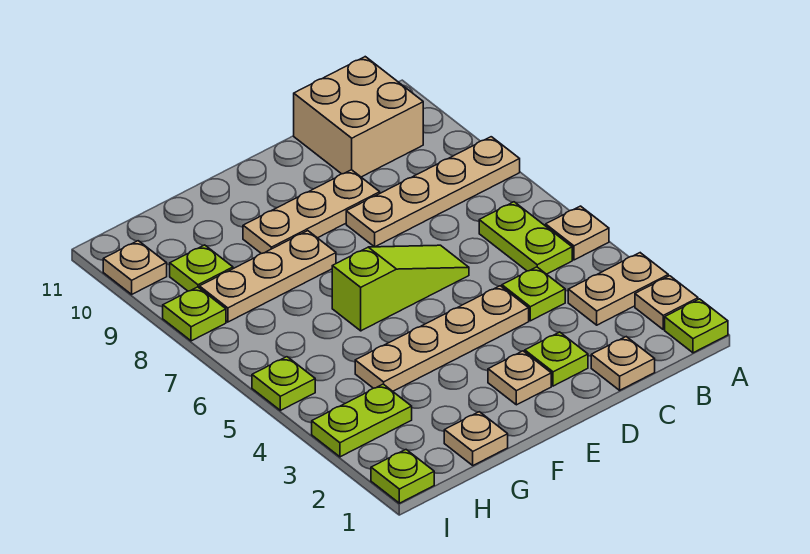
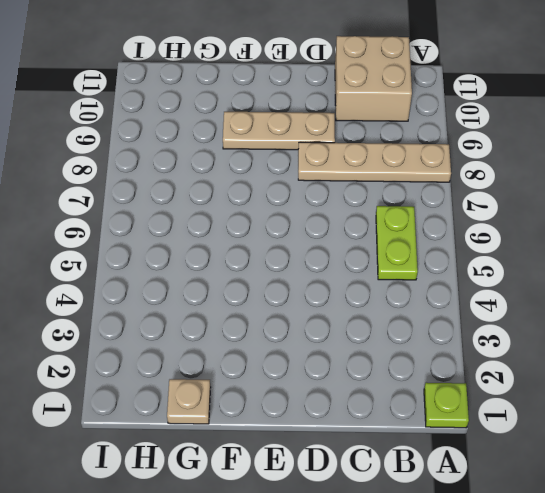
none -> tan 1x1 plate [635,276,698,329]
none -> tan 1x2 plate [568,253,668,325]
none -> tan 1x1 plate [546,206,609,260]

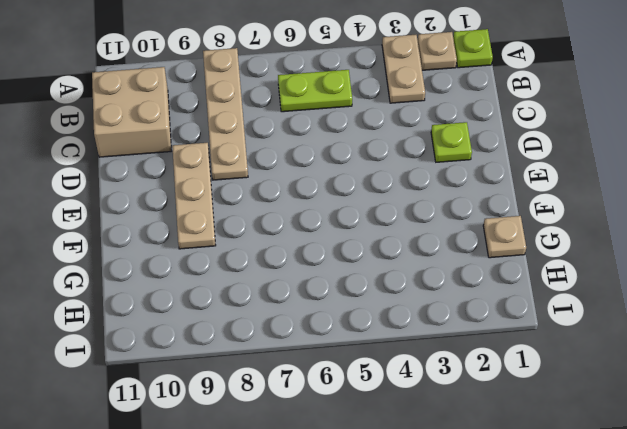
none -> tan 1x1 plate [546,206,609,260]
none -> tan 1x1 plate [591,337,655,390]
none -> lime 1x1 plate [502,267,565,321]

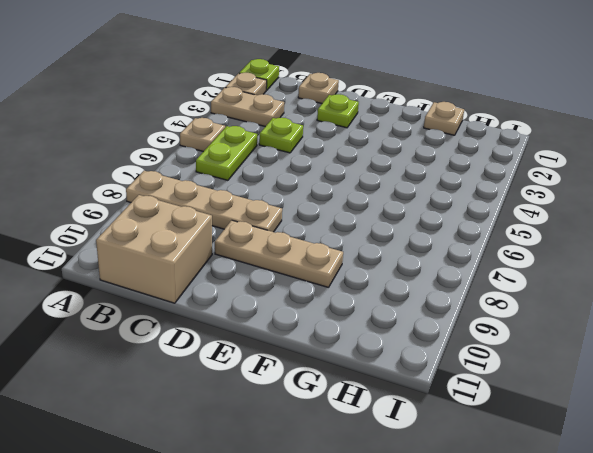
none -> tan 1x4 plate [355,286,529,391]
none -> lime 1x3 slope [332,245,469,331]
none -> tan 1x1 plate [488,351,551,405]

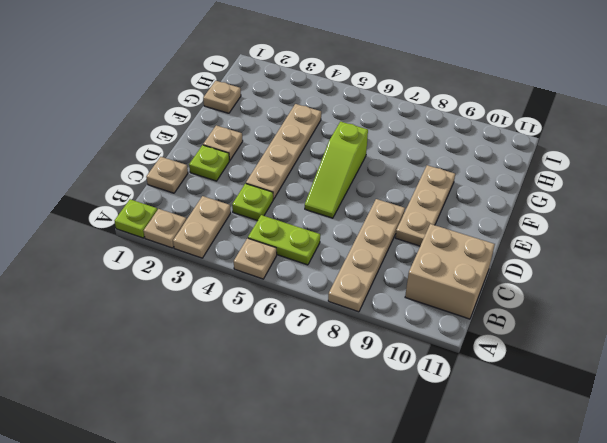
none -> tan 1x3 plate [200,231,336,322]
none -> lime 1x2 plate [312,384,412,457]
none -> lime 1x1 plate [170,245,233,291]

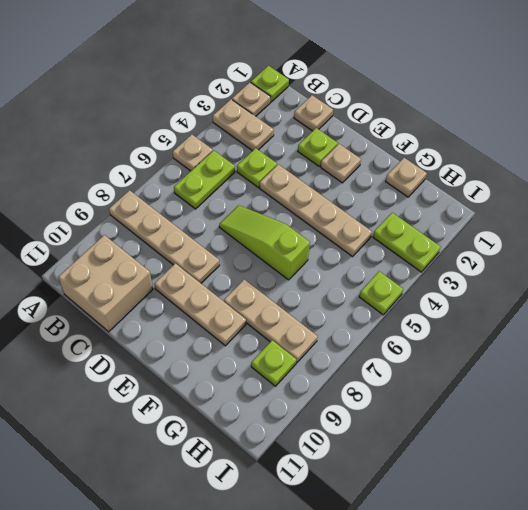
none -> lime 1x1 plate [371,450,434,503]
none -> lime 1x1 plate [163,287,226,341]
none -> tan 1x1 plate [103,241,167,294]

